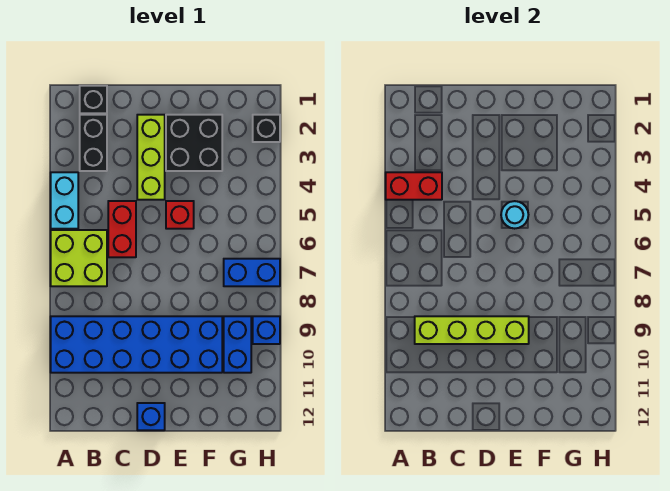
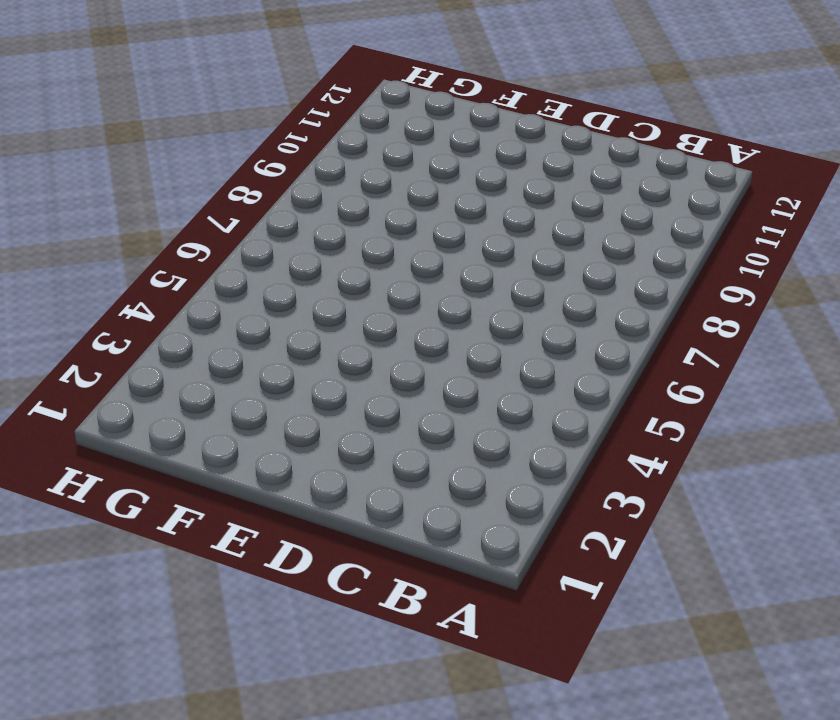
none -> cyan 1x2 brick [51,172,78,229]
none -> lime 2x2 brick [51,230,107,286]
none -> blue 2x6 brick [51,316,222,373]

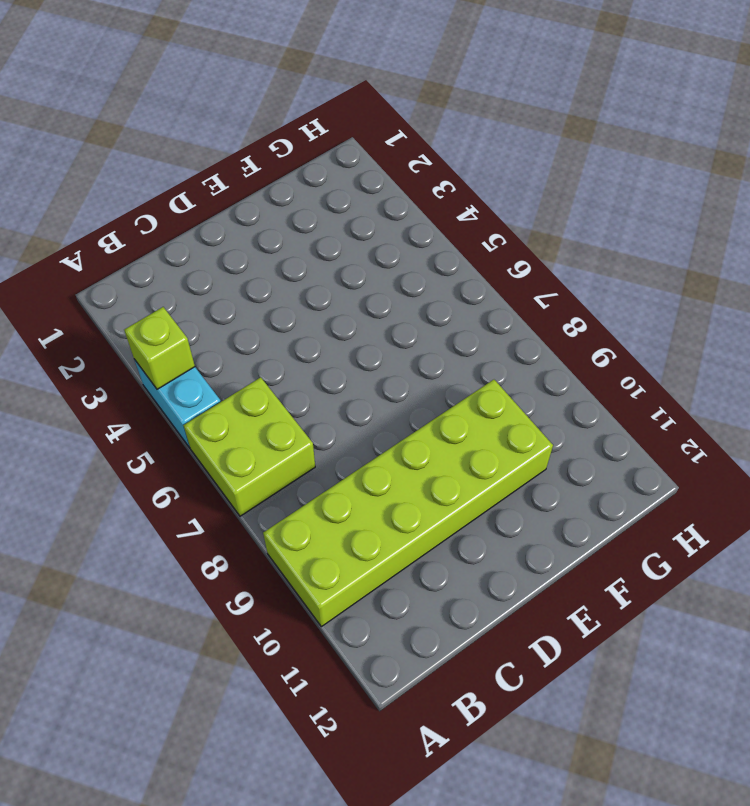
lime 1x1 brick [124,307,195,389] -> red 1x2 brick [386,172,442,200]
lime 2x6 brick [263,380,553,627] -> blue 2x6 brick [51,316,222,373]
none -> black 1x1 brick [80,86,107,113]
none -> black 1x2 brick [80,115,107,171]
none -> red 1x2 brick [108,201,136,257]

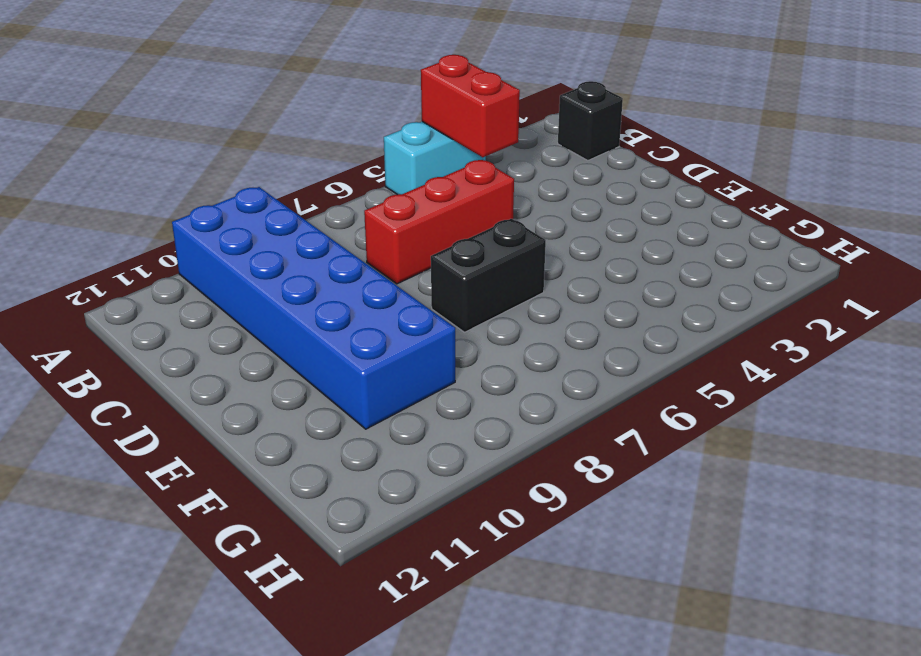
red 1x3 brick [364,160,514,284] -> red 1x2 brick [108,201,136,257]
black 1x2 brick [431,219,546,332] -> black 1x2 brick moved to [80,115,107,171]
none -> lime 2x2 brick [51,230,107,286]
none -> lime 1x3 brick [137,115,165,200]
none -> blue 1x1 brick [137,403,165,430]

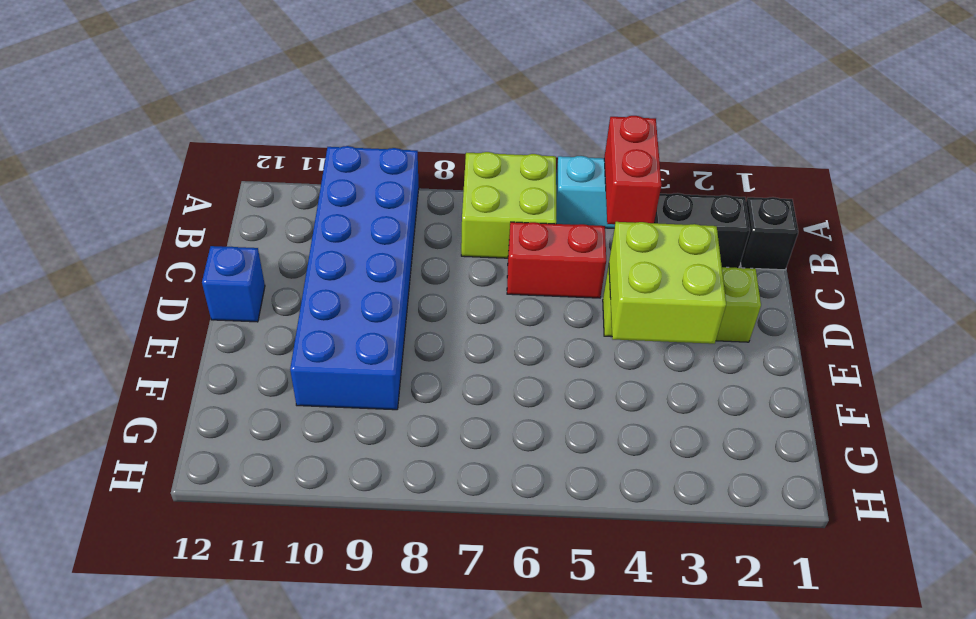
lime 2x2 brick [609,222,726,344] -> none
none -> black 2x2 brick [166,115,222,171]
none -> red 1x1 brick [166,201,194,229]
none -> blue 1x2 brick [224,259,280,286]

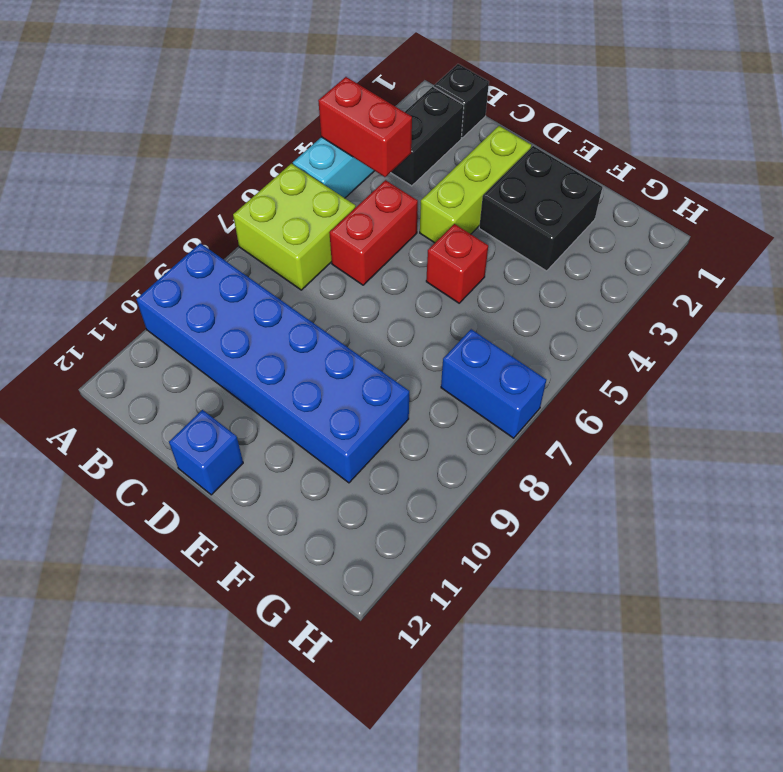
none -> blue 1x2 brick [224,316,251,373]
none -> black 1x1 brick [253,115,280,142]
none -> blue 1x1 brick [253,316,280,344]

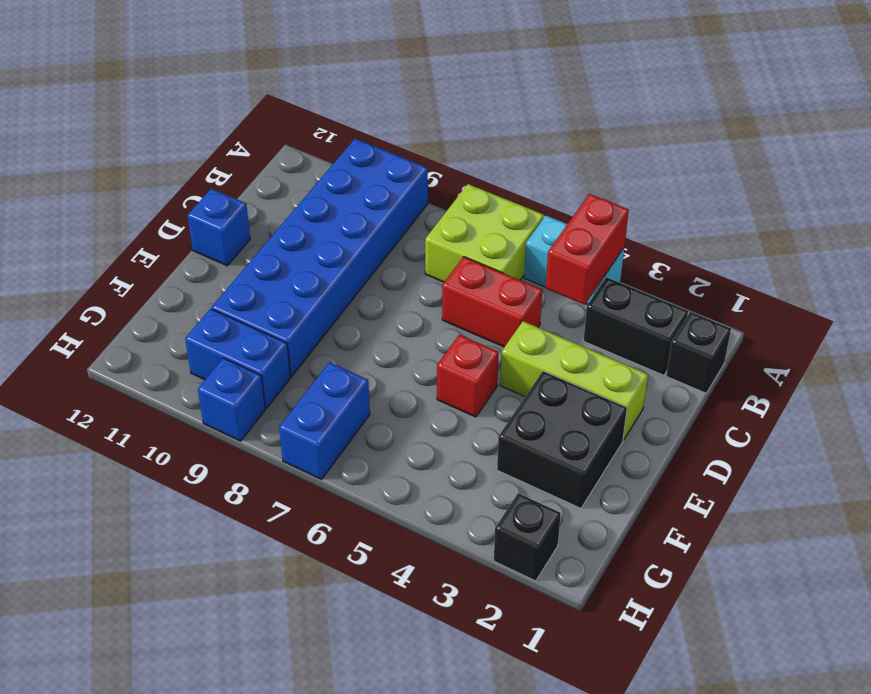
none -> lime 1x4 brick [415,316,529,344]
none -> cyan 1x1 round brick [501,201,528,229]

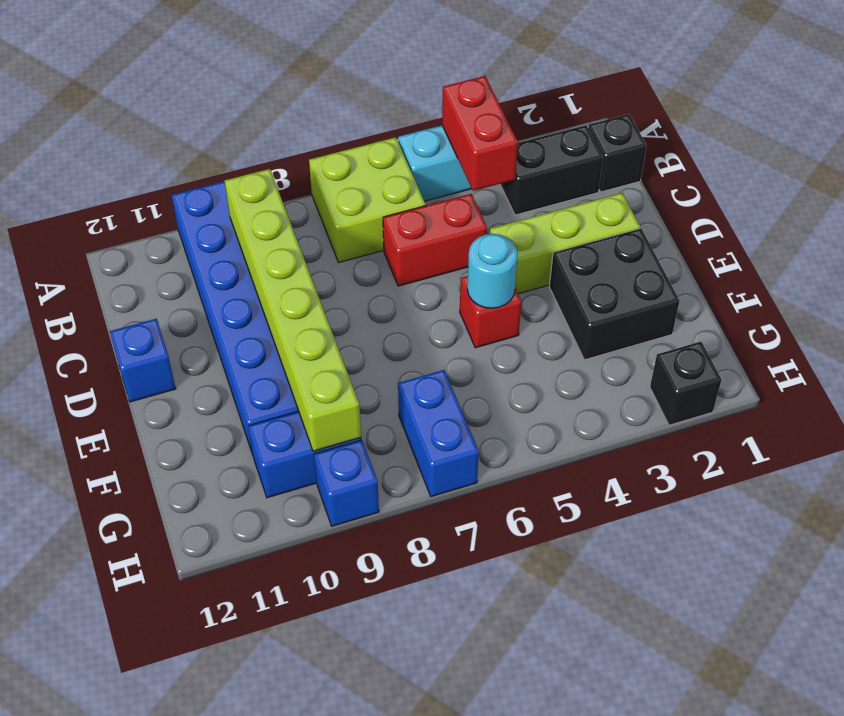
lime 1x6 brick [225,169,361,451] -> lime 1x4 brick [415,316,529,344]

